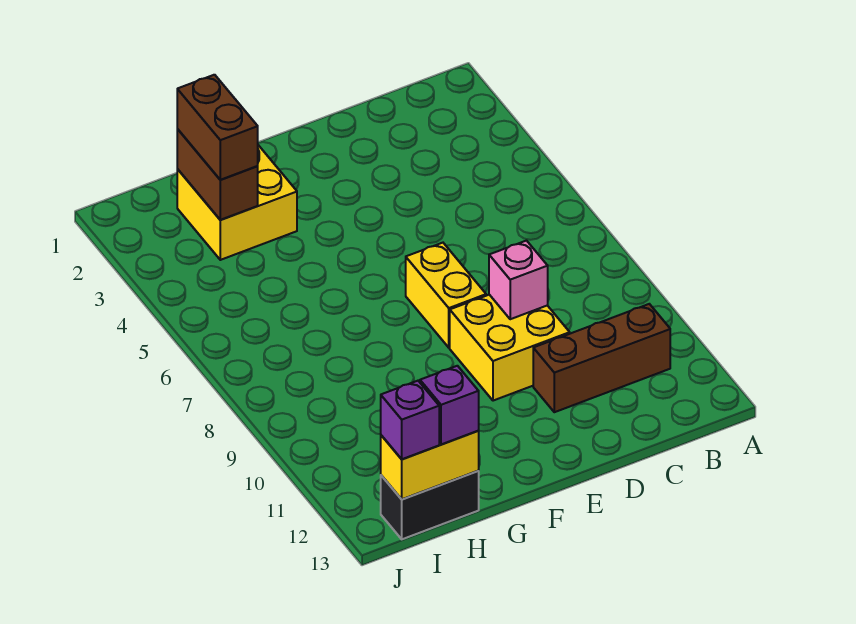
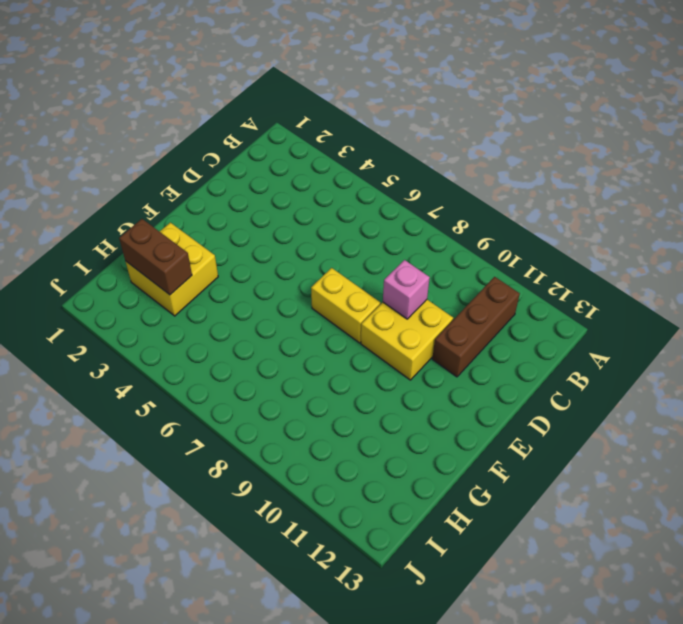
none -> black 1x2 brick [381,471,479,539]
none -> yellow 1x2 brick [381,431,479,499]

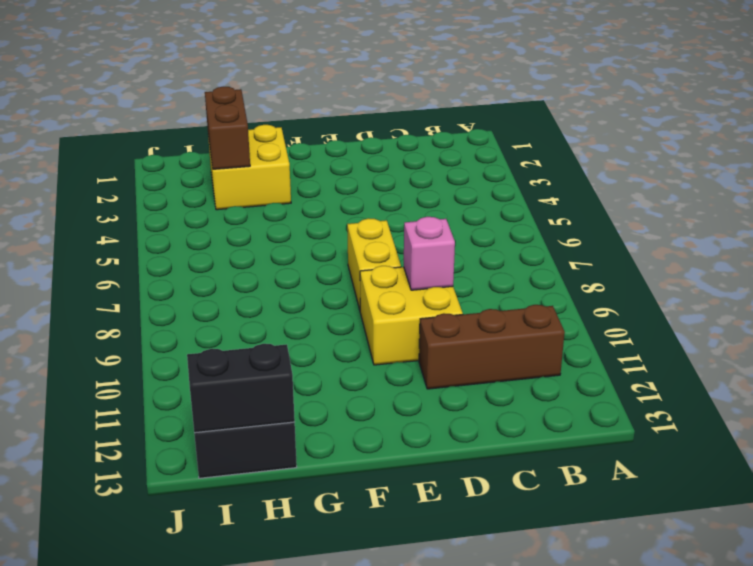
black 1x2 brick [187,344,295,433] -> yellow 1x2 brick [381,431,479,499]
none -> brown 1x2 brick [177,75,258,180]
none -> purple 1x1 brick [420,366,479,444]

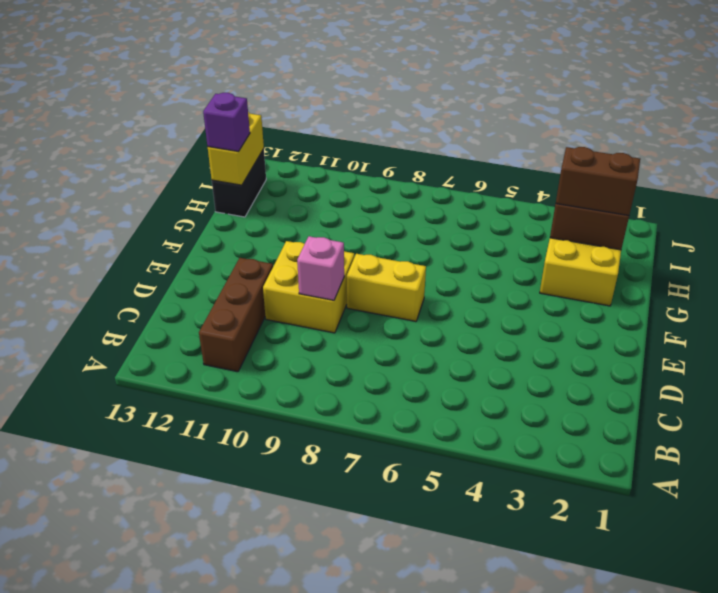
none -> purple 1x1 brick [381,381,439,459]

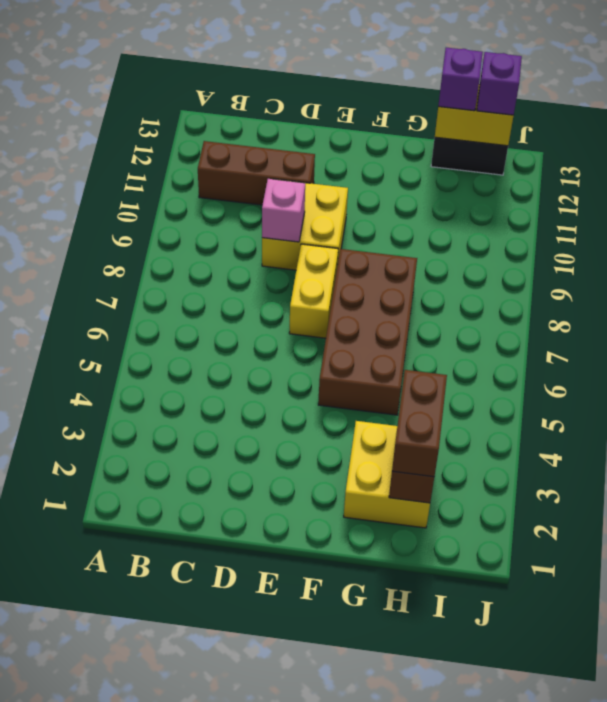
brown 2x4 brick [318,249,417,415] -> none

